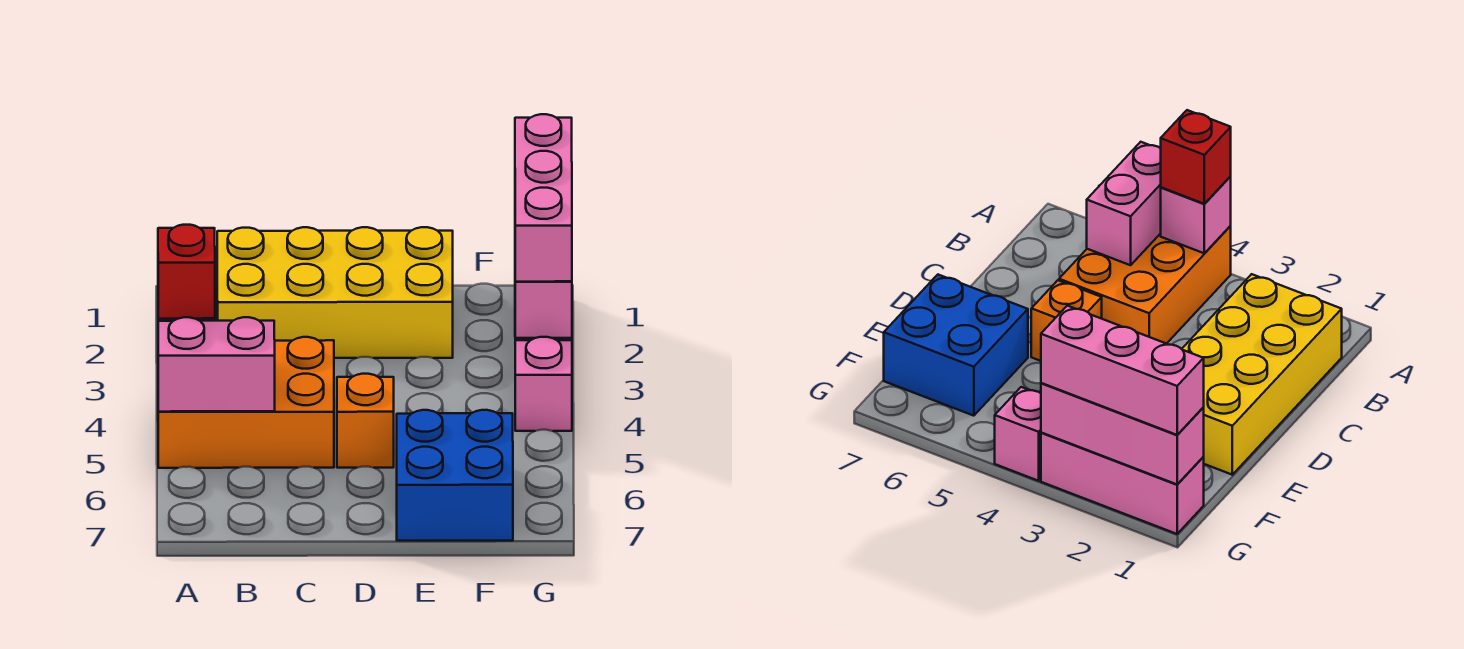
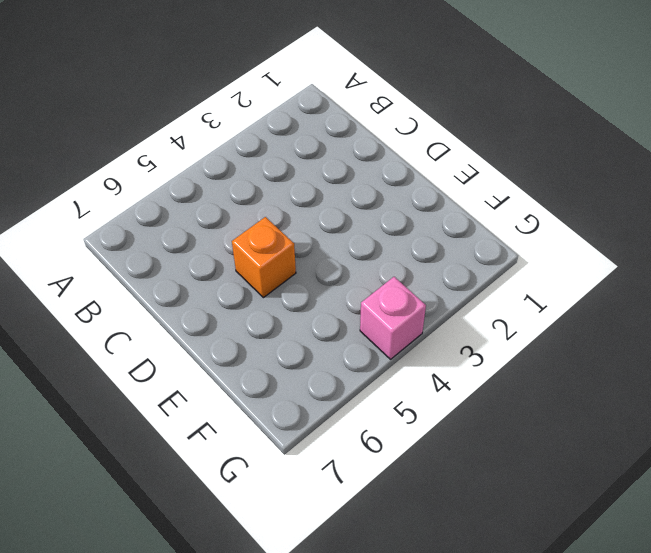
none -> orange 2x3 brick [158,337,334,468]
none -> yellow 2x4 brick [217,227,453,358]

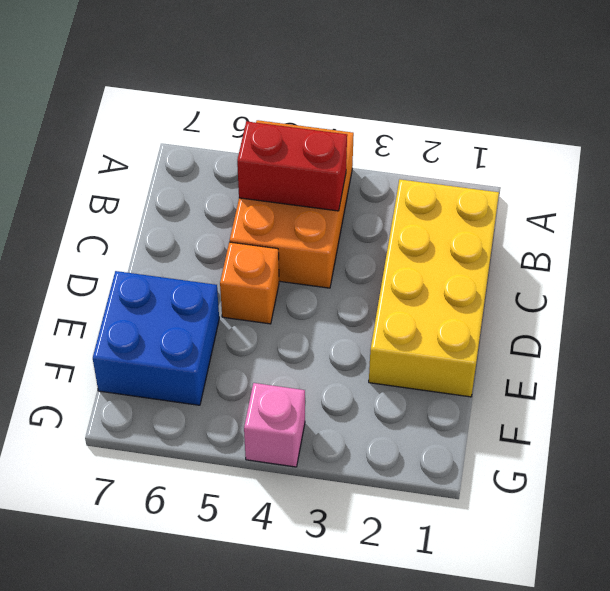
red 1x2 brick [237,121,347,211] -> pink 1x2 brick [158,317,275,412]
none -> pink 1x3 brick [1041,433,1204,534]
none -> pink 1x1 brick [1161,177,1231,253]

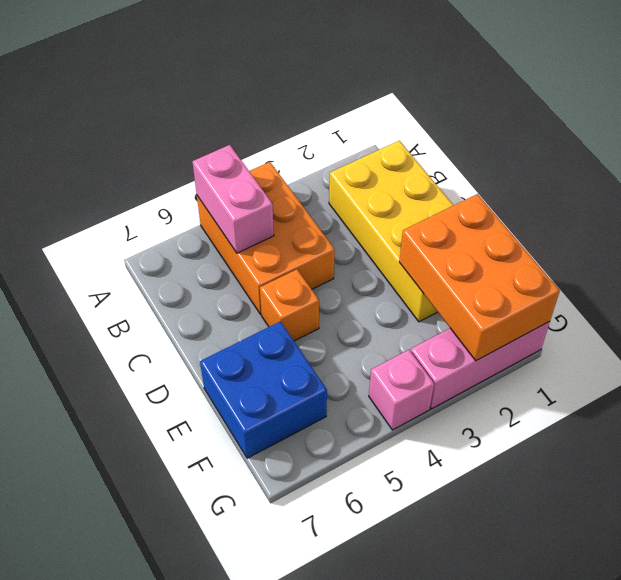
orange 2x3 brick [399,194,560,361] -> pink 1x3 brick [515,281,572,338]
none -> pink 1x1 brick [1161,177,1231,253]
none -> red 1x1 brick [158,225,215,319]

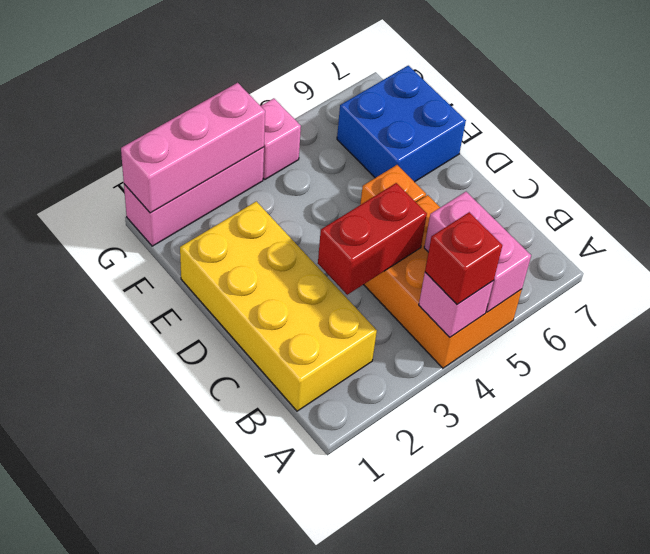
red 1x2 brick [318,183,427,295] -> none
none -> pink 1x3 brick [515,114,572,282]

